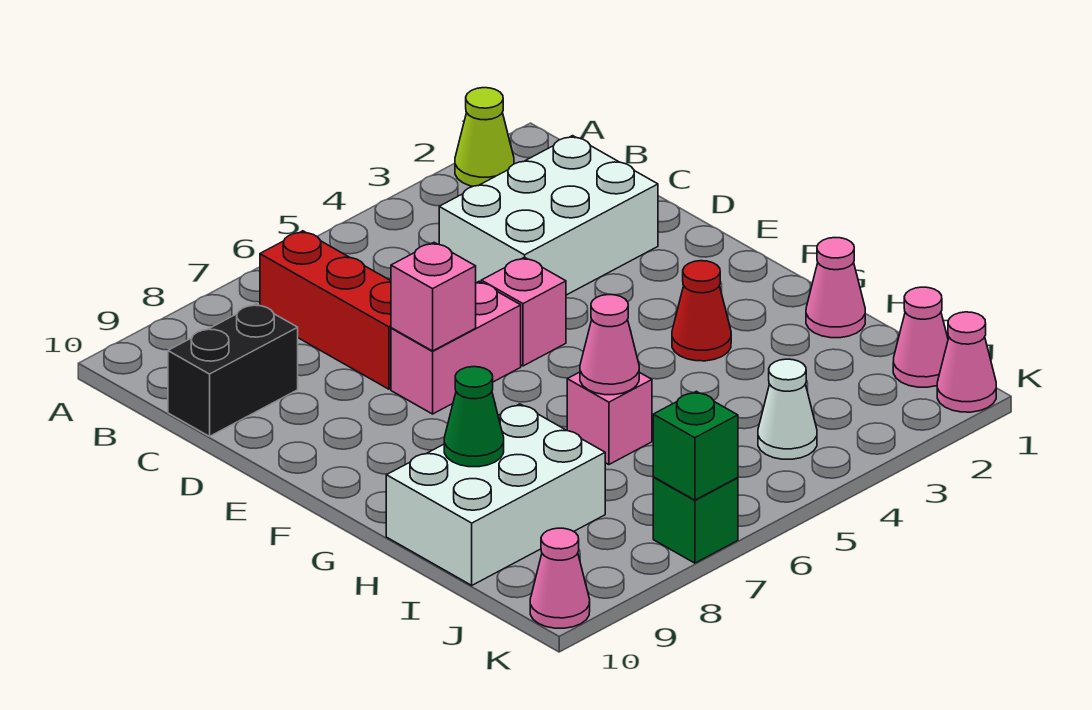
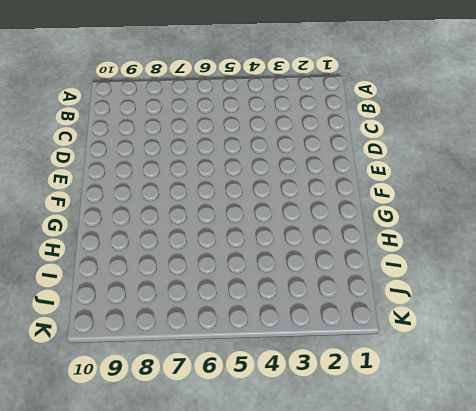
none -> lime 1x1 cone [455,88,514,186]
none -> red 1x3 brick [260,231,391,389]
none -> white 2x3 brick [439,136,658,295]

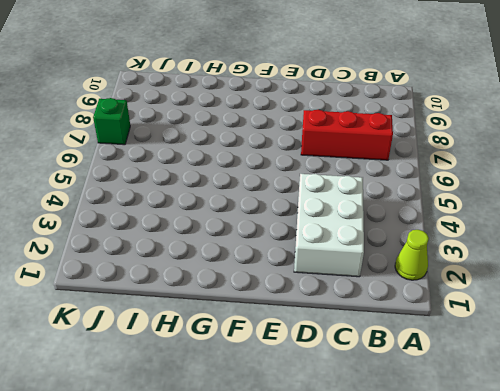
none -> black 1x2 brick [168,304,298,436]
none -> pink 1x1 brick [481,257,566,366]
none -> pink 1x2 brick [391,281,521,414]

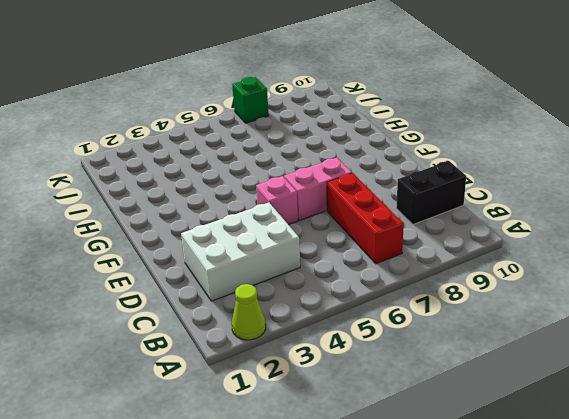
none -> red 1x1 cone [672,261,731,361]
none -> pink 1x1 cone [806,238,865,338]
none -> pink 1x1 brick [567,372,652,465]

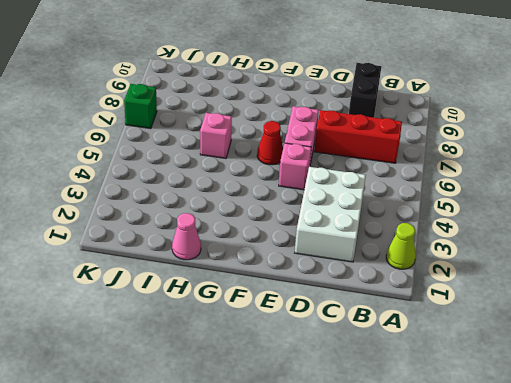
red 1x1 cone [257,121,283,165] -> red 1x1 cone moved to [672,261,731,361]
none -> white 2x3 brick [386,404,605,585]
none -> pink 1x1 cone [893,287,948,387]
none -> white 1x1 cone [758,359,817,459]

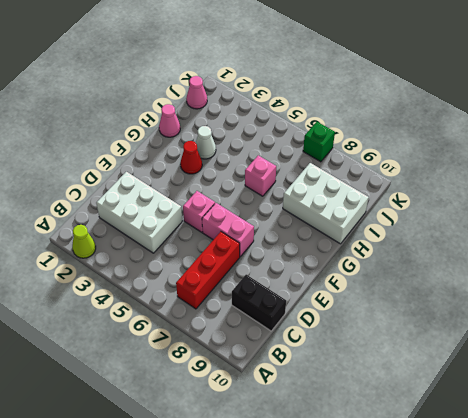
white 1x1 cone [196,126,216,159] -> white 1x1 cone moved to [758,359,817,459]
none -> pink 1x1 cone [937,312,996,412]
none -> pink 1x1 cone [530,528,590,628]
none -> pink 1x1 brick [391,243,476,351]

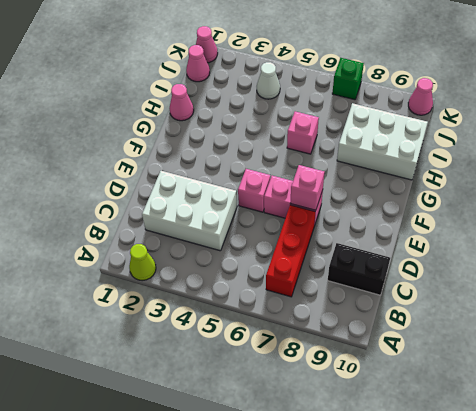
none -> red 1x1 cone [672,261,731,361]
none -> pink 1x1 cone [580,295,639,395]
none -> green 1x1 cone [444,367,504,467]

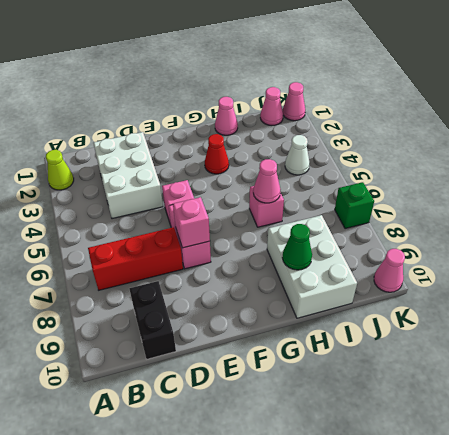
none -> green 1x1 brick [653,391,738,500]

